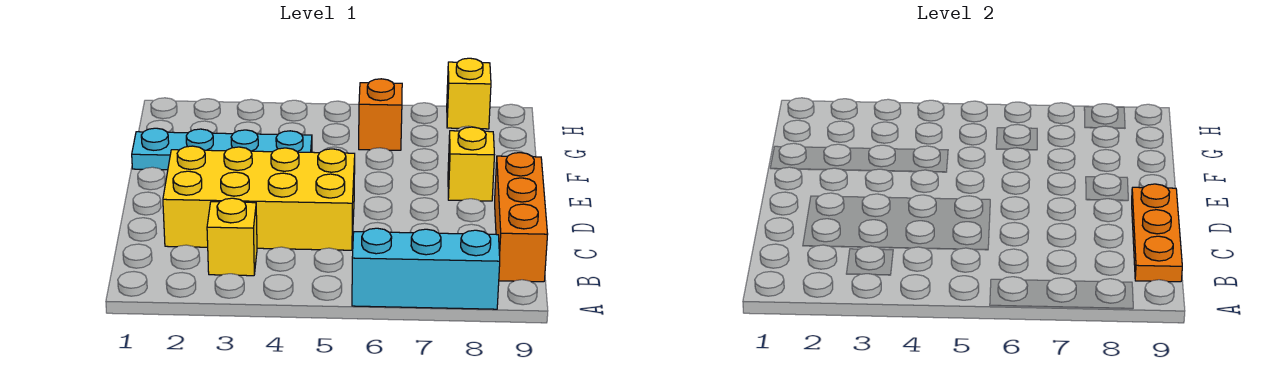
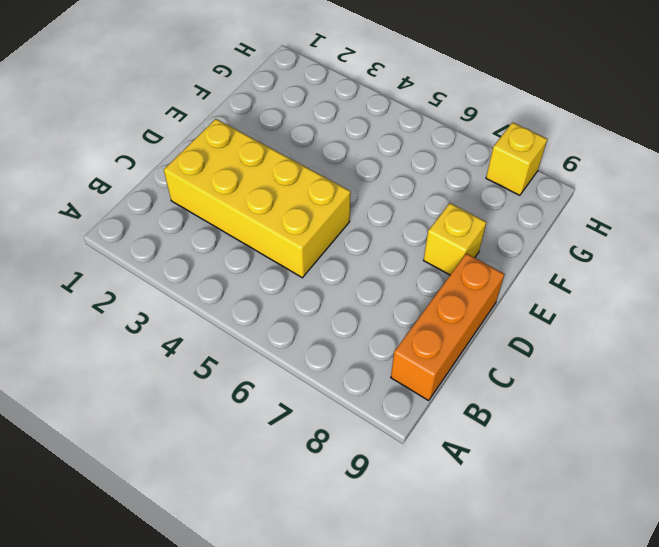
none -> cyan 1x3 brick [352,228,500,309]
none -> yellow 1x1 brick [207,198,257,276]

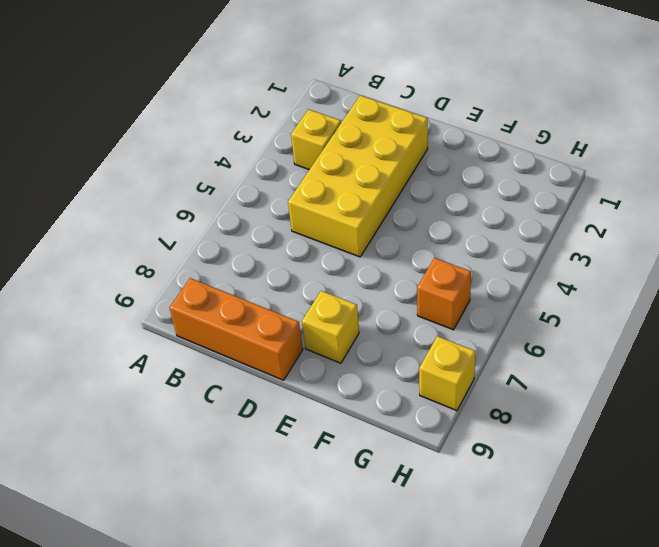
none -> cyan 1x3 brick [352,228,500,309]
none -> cyan 1x4 plate [132,128,312,170]

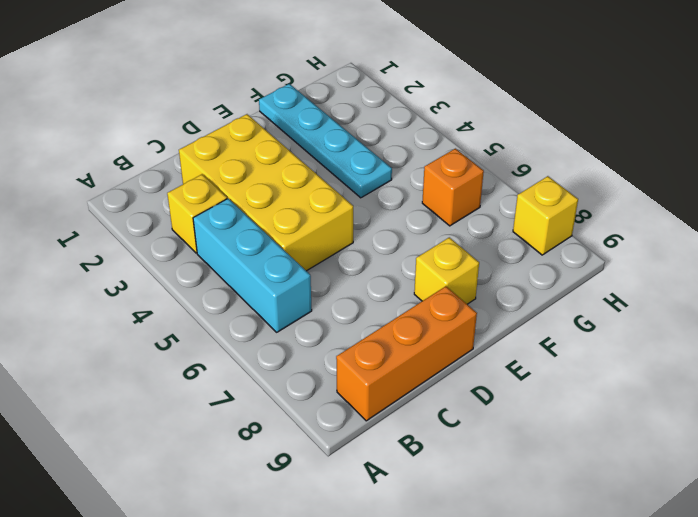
cyan 1x3 brick [193,199,312,332] -> cyan 1x3 brick moved to [352,228,500,309]
none -> orange 1x3 plate [1132,184,1182,282]

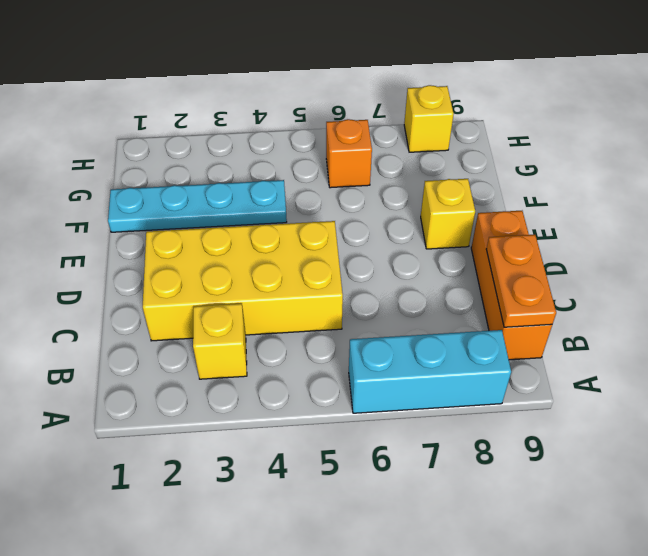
orange 1x2 plate [486,235,556,327] -> orange 1x3 plate [1132,184,1182,282]

